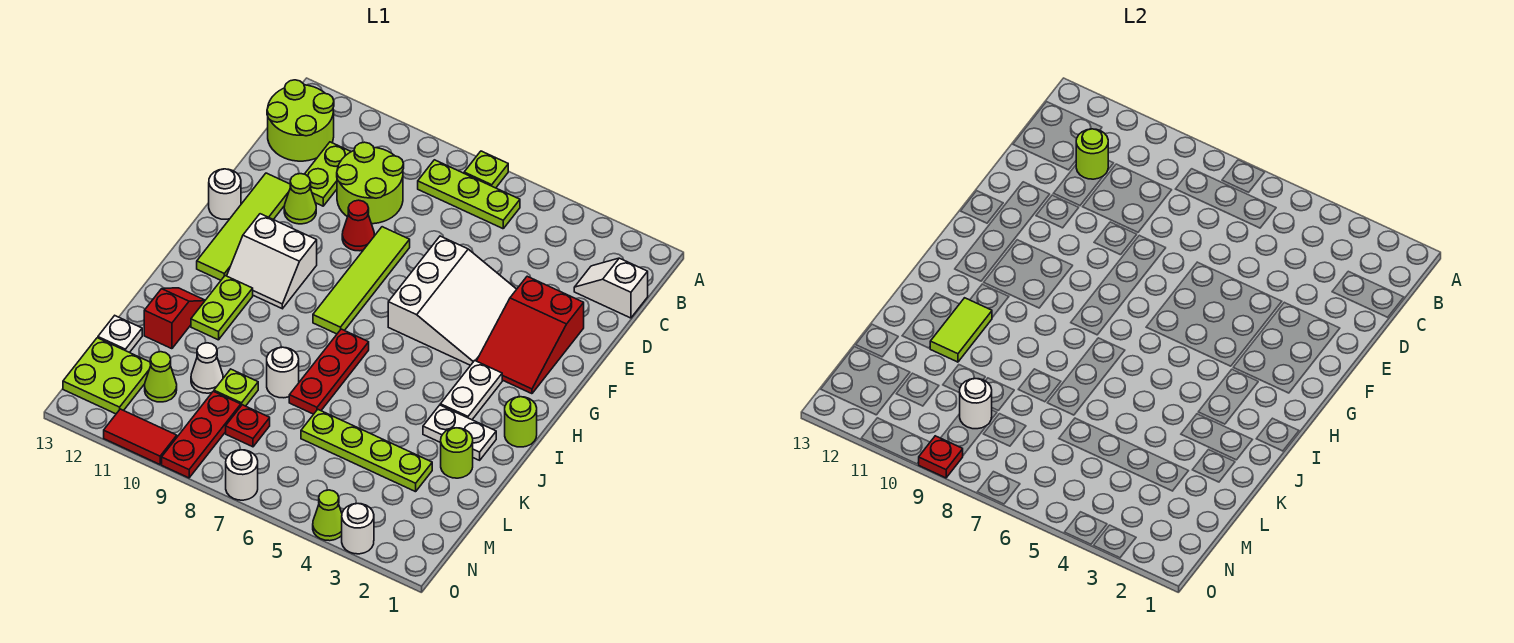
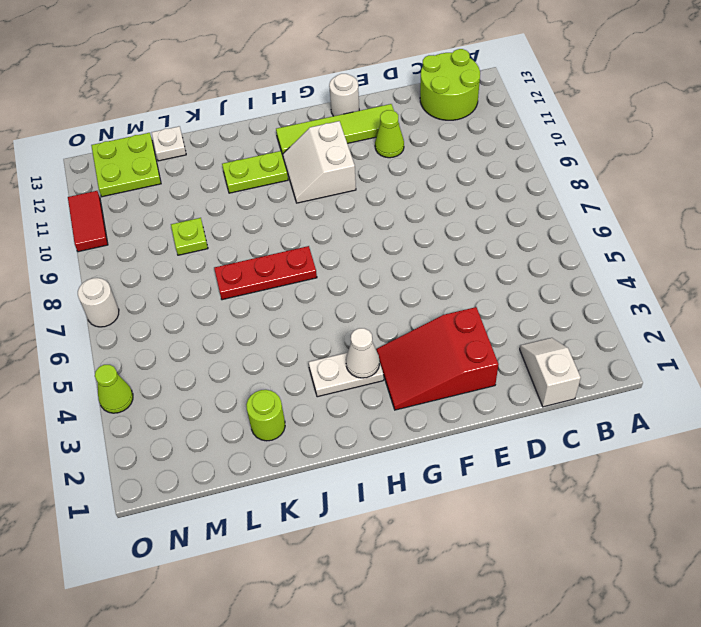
white 1x1 cone [346,328,380,378] -> white 1x1 cone moved to [191,343,223,393]
none -> lime 1x1 plate [464,151,508,188]
none -> lime 1x3 plate [418,160,520,229]
none -> lime 2x2 round brick [337,142,404,224]
none -> lime 1x2 plate [305,142,351,206]

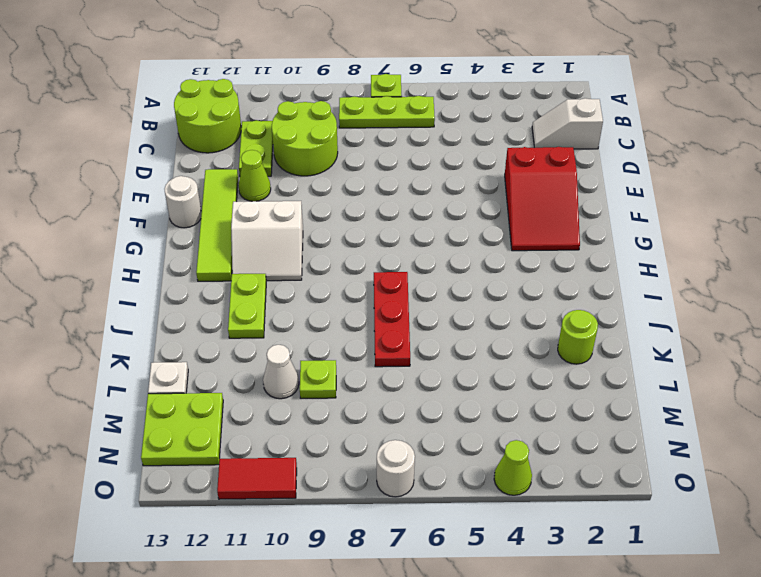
none -> white 3x3 slope [388,236,517,365]
none -> lime 1x4 tile [313,227,410,334]
none -> red 1x1 cone [342,200,374,251]
none -> white 1x2 plate [440,361,502,420]

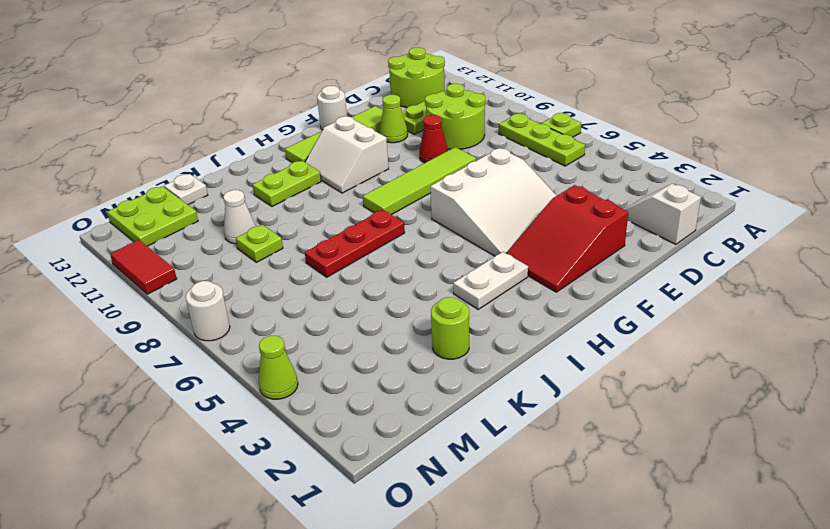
none -> lime 1x1 round brick [505,397,537,447]
none -> white 1x2 plate [423,405,496,460]
none -> red 1x2 slope [144,288,205,349]
none -> white 1x1 round brick [267,347,299,398]

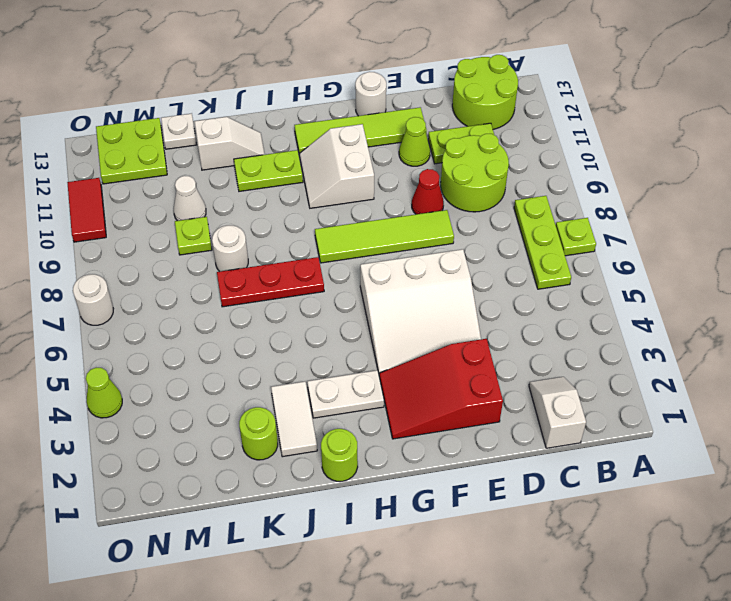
white 1x2 tile [271,382,317,457] -> white 1x2 plate [423,405,496,460]
white 1x2 slope [194,117,265,170] -> red 1x2 slope [144,288,205,349]
none -> lime 1x4 plate [301,410,432,492]
none -> red 1x1 plate [226,405,270,447]
none -> red 1x3 plate [162,391,241,478]
none -> lime 1x1 cone [145,352,177,402]

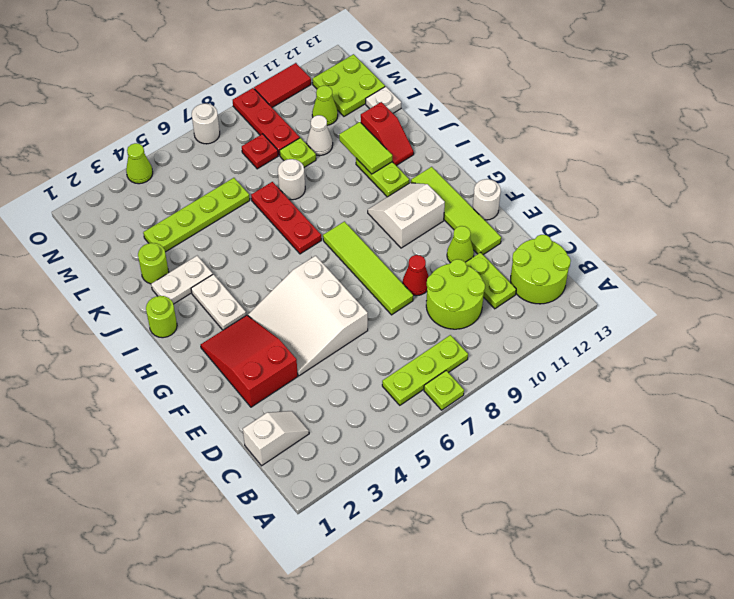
none -> white 1x1 round brick [342,504,374,554]
none -> lime 1x1 round brick [1076,129,1108,179]
none -> white 1x1 round brick [960,379,992,429]
none -> red 1x1 plate [919,436,963,478]

